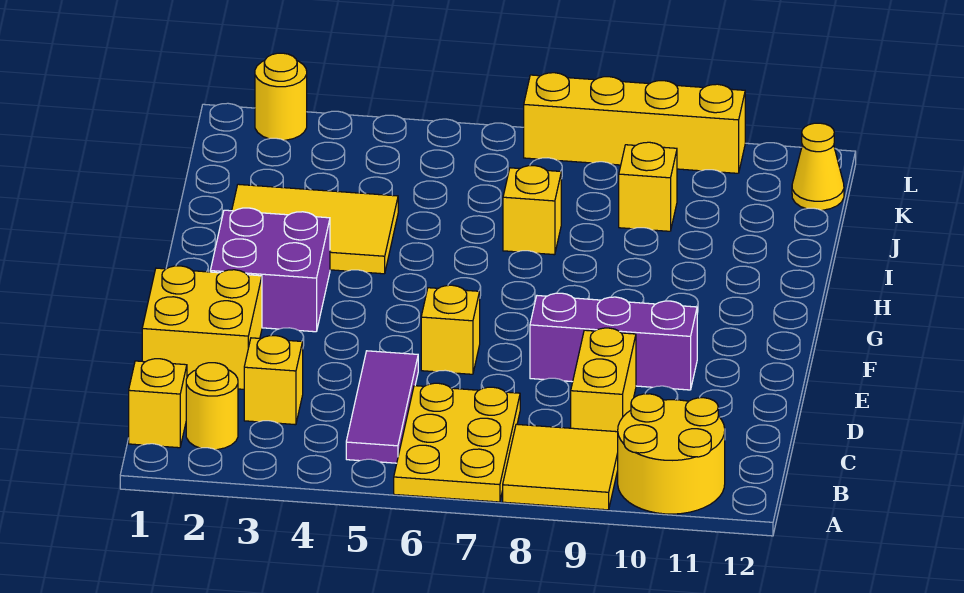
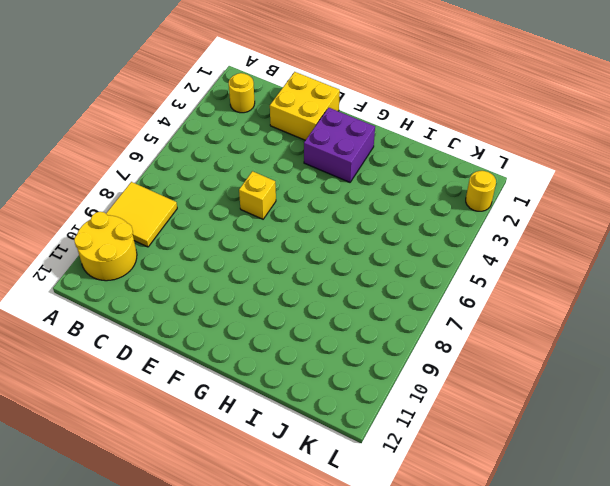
none -> yellow 2x3 plate [394,383,520,502]
none -> yellow 1x1 brick [129,359,187,448]
none -> purple 1x3 tile [346,351,418,463]

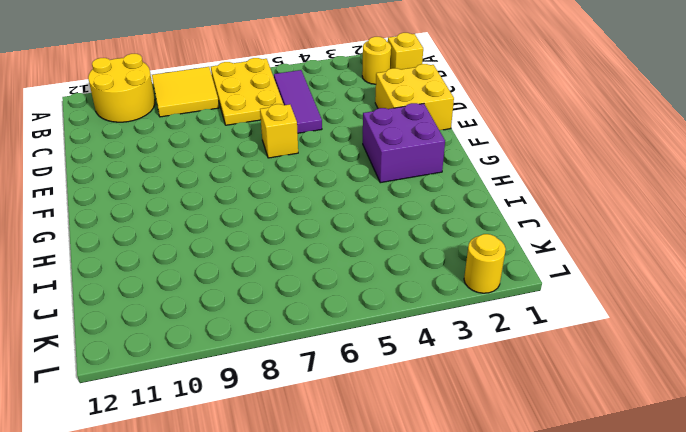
none -> yellow 1x1 brick [244,336,303,425]
none -> yellow 1x2 brick [571,328,636,432]
none -> purple 1x3 brick [530,293,697,390]

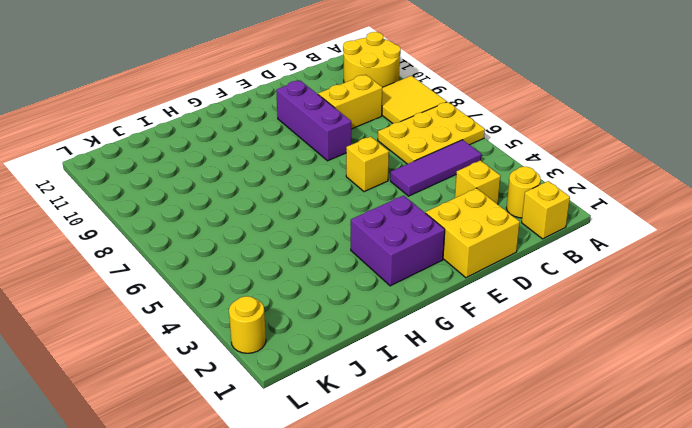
none -> yellow 2x3 tile [232,184,398,274]
none -> yellow 1x1 brick [503,166,561,255]
none -> yellow 1x1 brick [619,142,677,231]

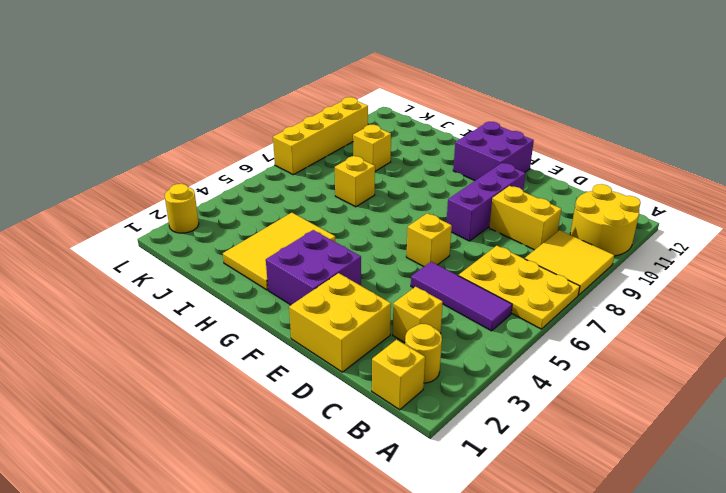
purple 2x2 brick [453,122,534,181] -> none
none -> yellow 1x1 cone [792,123,844,210]

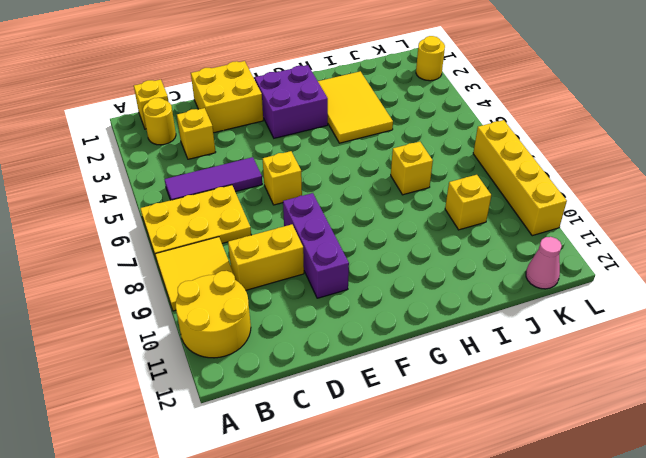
pink 1x1 cone [526,237,562,289] -> yellow 1x1 cone [792,123,844,210]

